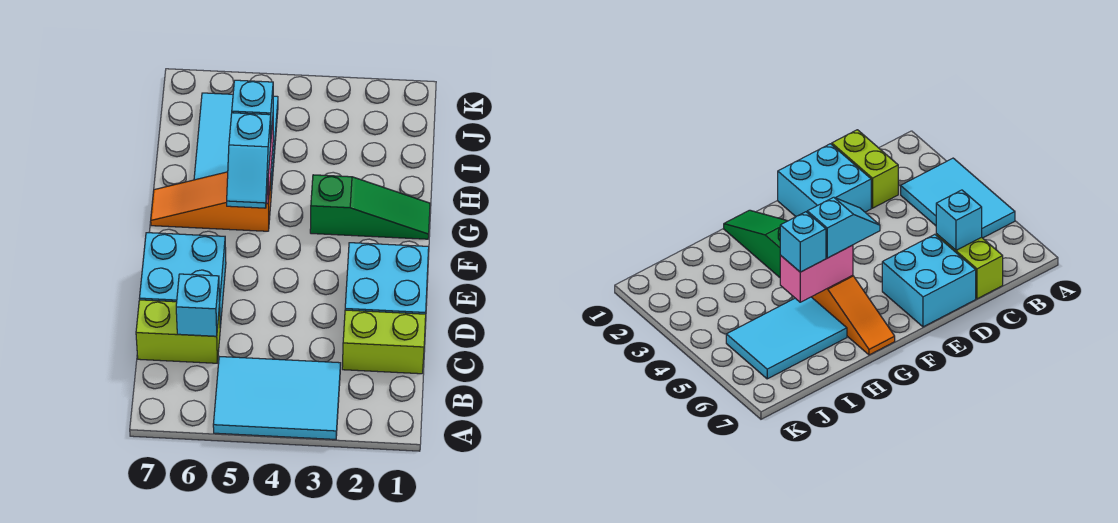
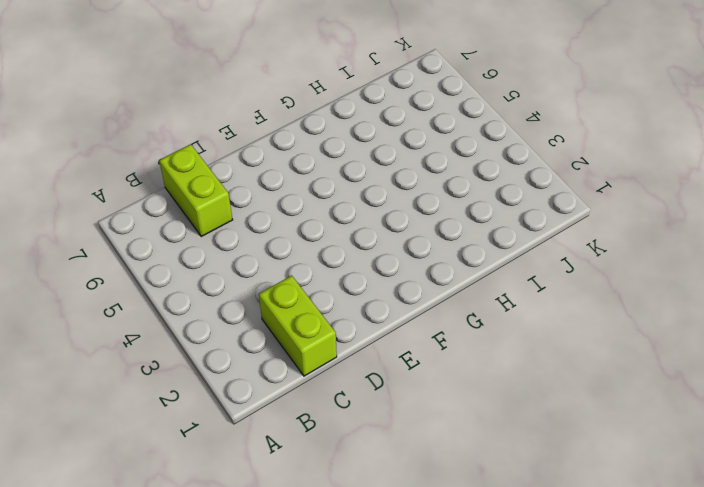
none -> cyan 2x3 tile [213,357,341,439]
none -> cyan 2x2 brick [345,243,429,314]
none -> cyan 2x2 brick [140,233,226,328]

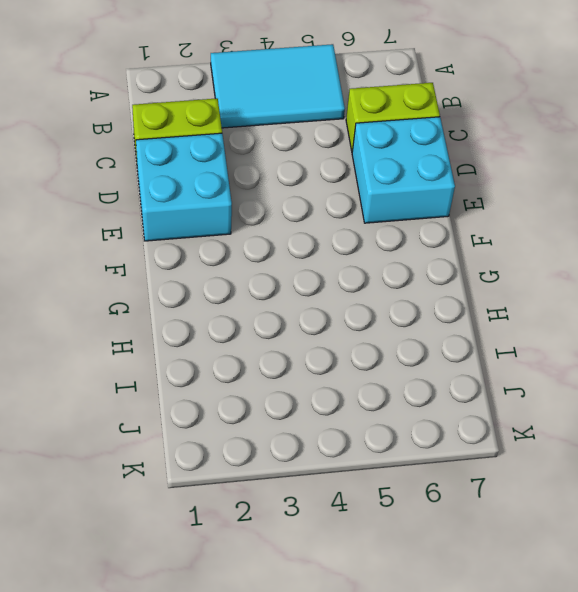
none -> green 1x3 slope [310,175,430,239]
none -> orange 1x3 slope [151,172,271,231]
none -> cyan 2x3 tile [194,93,278,193]

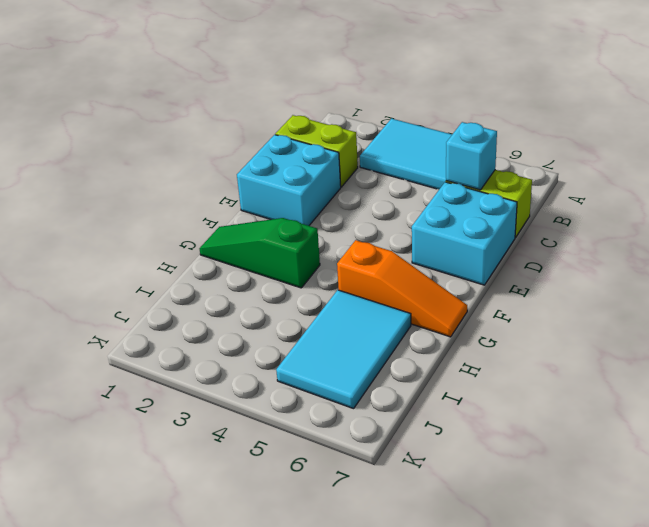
none -> pink 1x2 brick [780,245,853,302]
none -> cyan 1x2 slope [227,113,271,208]
none -> cyan 1x1 brick [232,80,273,134]

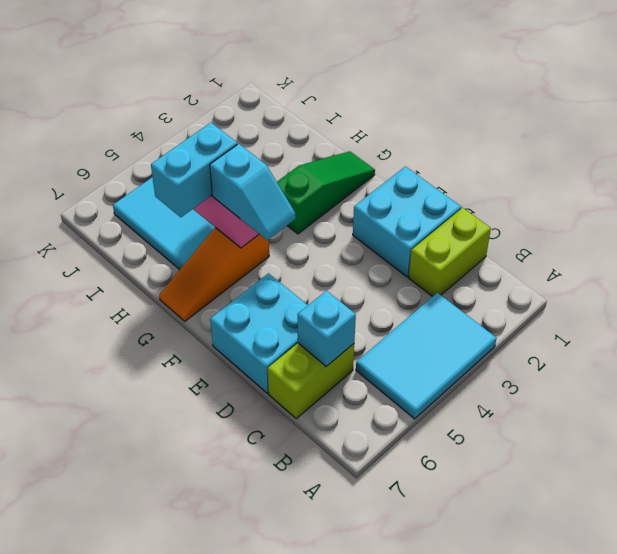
cyan 1x2 brick [151,123,237,217] -> cyan 1x1 brick [232,80,273,134]

